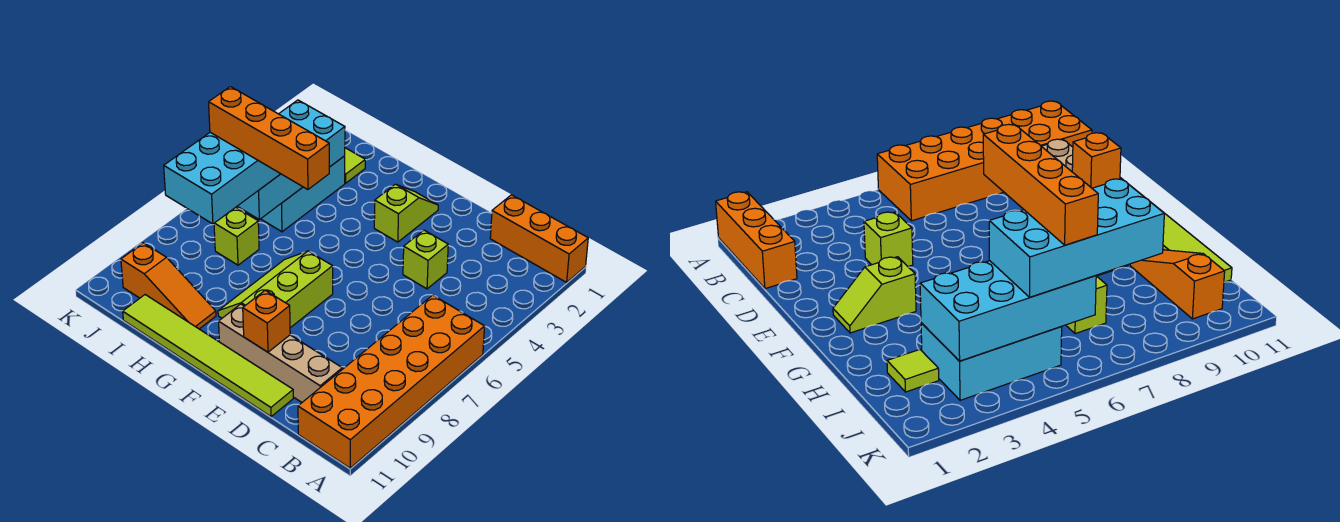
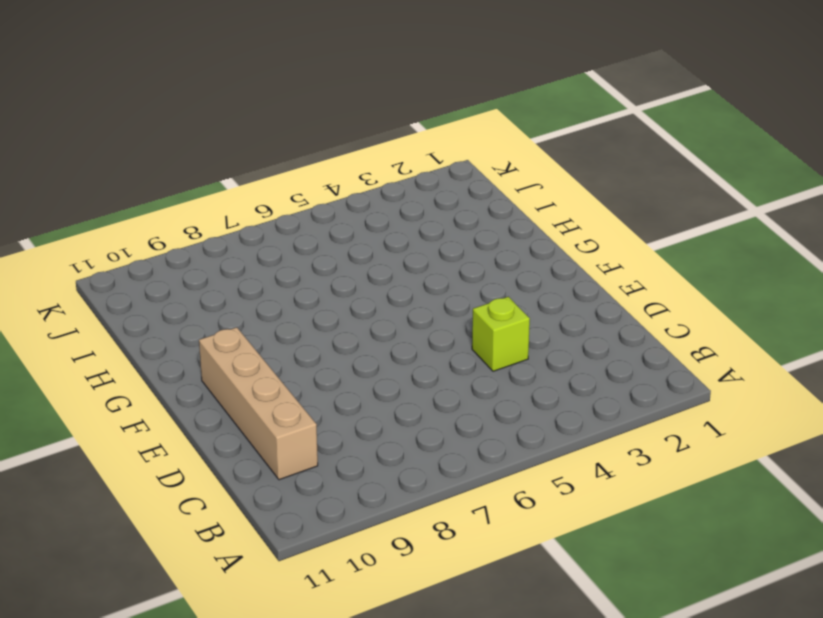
none -> orange 1x3 brick [490,195,588,282]
none -> orange 2x6 brick [298,295,485,468]
none -> lime 1x6 tile [123,295,293,417]

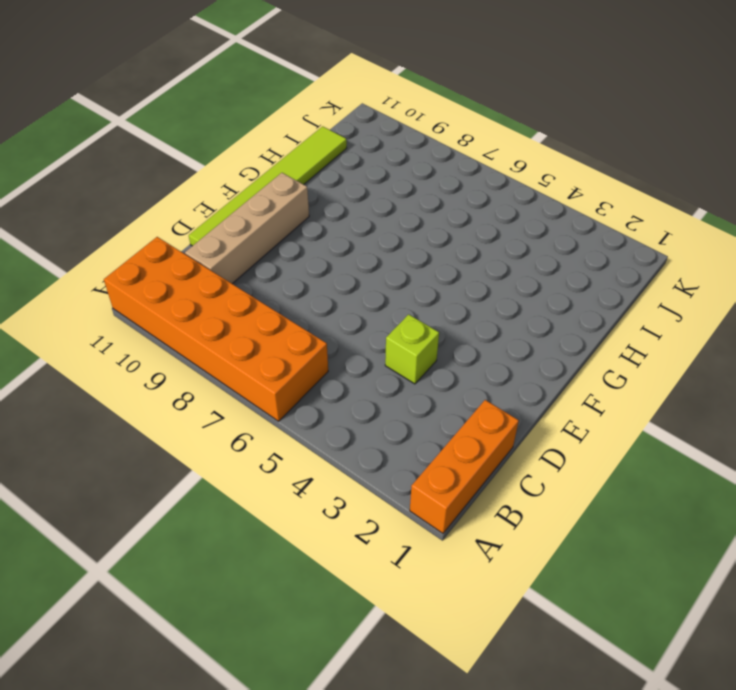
none -> lime 1x2 slope [374,184,438,242]
none -> lime 2x3 slope [218,251,333,328]
none -> orange 1x3 slope [121,243,216,329]

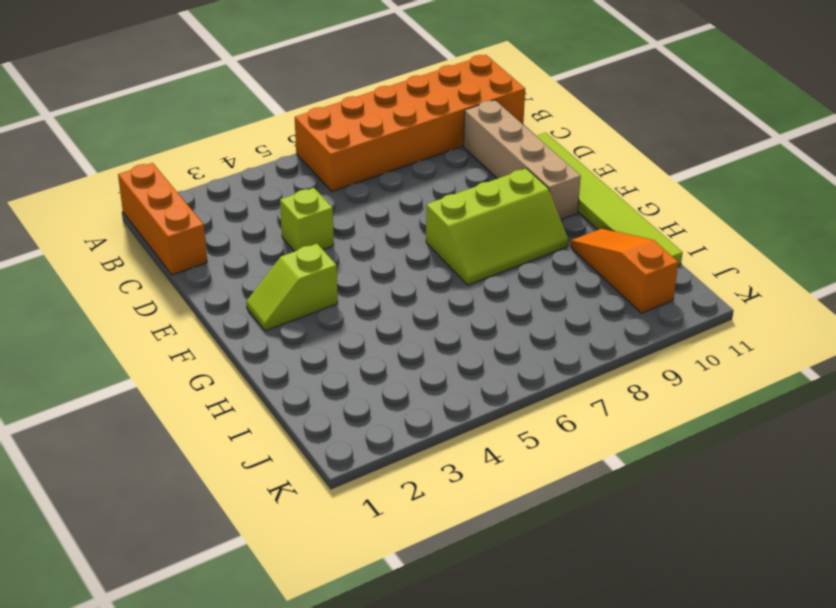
none -> lime 1x1 tile [345,148,365,183]
none -> cyan 2x3 brick [261,156,345,232]
none -> lime 1x1 brick [214,207,259,265]

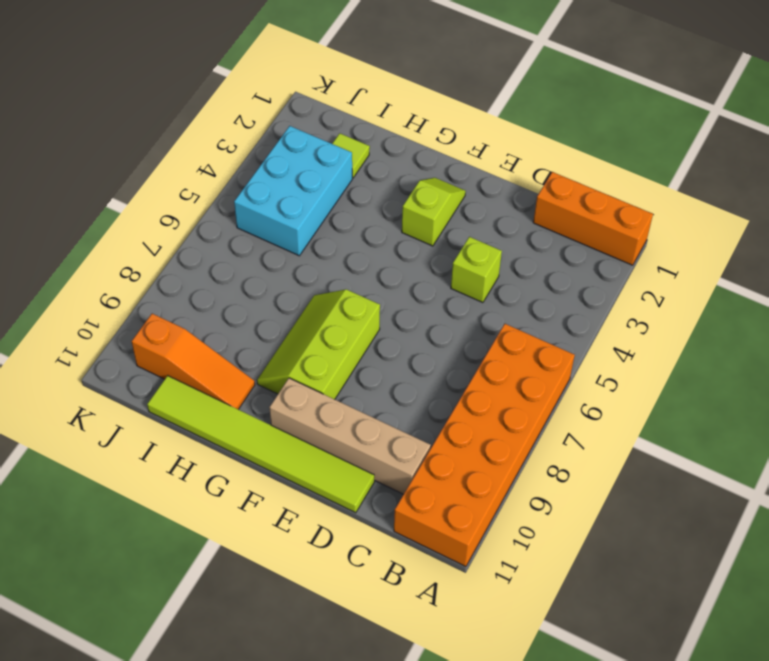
none -> lime 1x1 brick [214,207,259,265]
none -> orange 1x1 brick [243,290,290,352]
none -> cyan 2x4 brick [237,100,345,219]

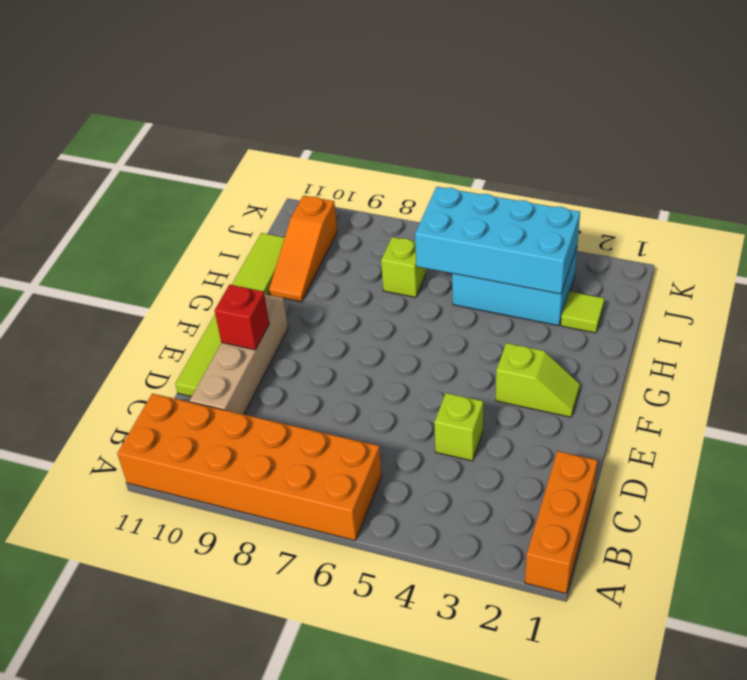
red 1x1 brick [215,285,269,350] -> orange 1x1 brick [243,290,290,352]
none -> lime 2x3 slope [218,251,333,328]
none -> cyan 2x4 brick [164,132,280,224]
none -> orange 1x4 brick [209,87,329,190]

